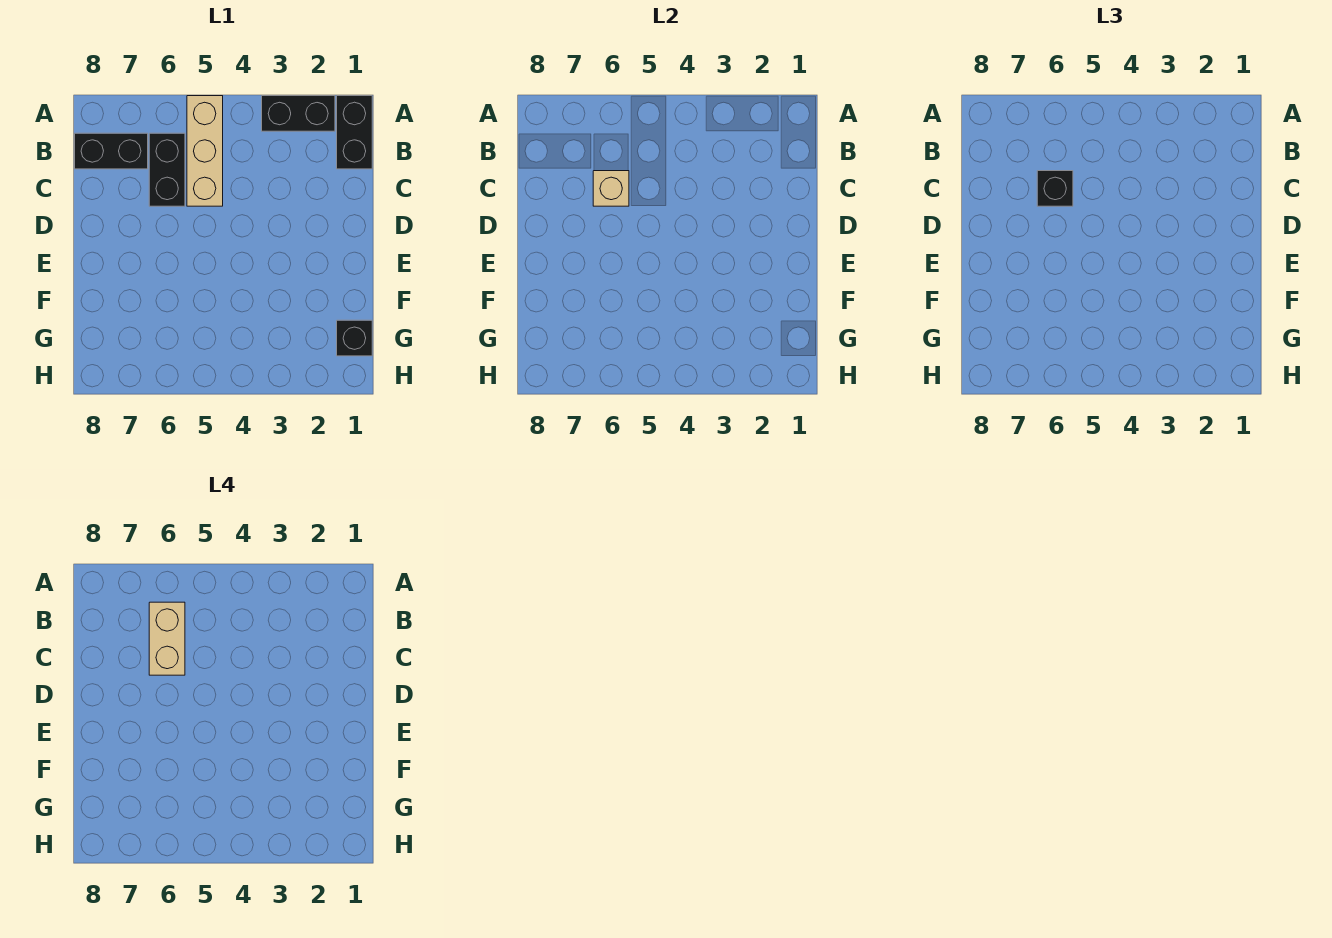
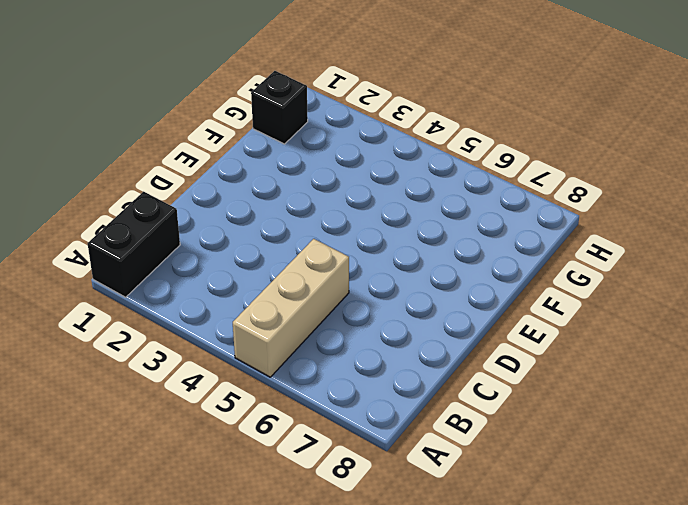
none -> black 1x2 brick [262,96,335,131]
none -> black 1x2 brick [149,133,185,206]

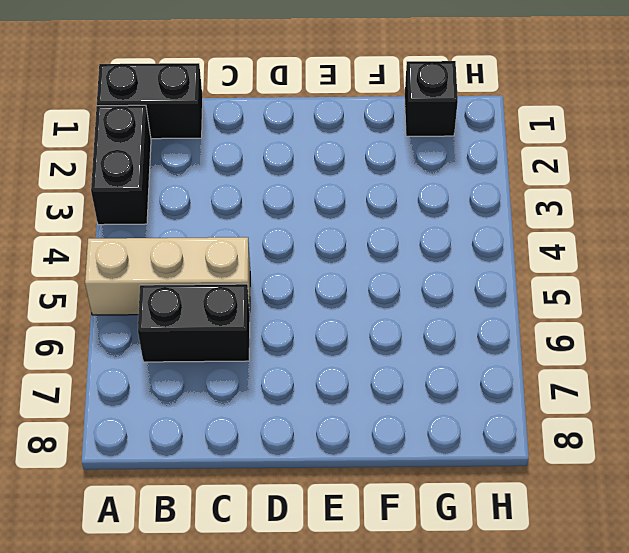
none -> black 1x2 brick [75,133,148,169]
none -> tan 1x1 brick [593,171,629,206]

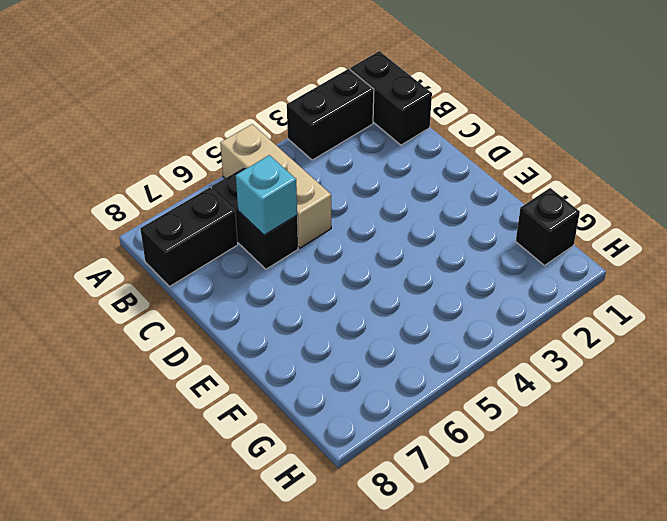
cyan 1x1 brick [236,155,297,235] -> tan 1x1 brick [593,171,629,206]
none -> black 1x1 brick [1037,171,1073,206]
none -> tan 1x2 brick [149,602,185,675]

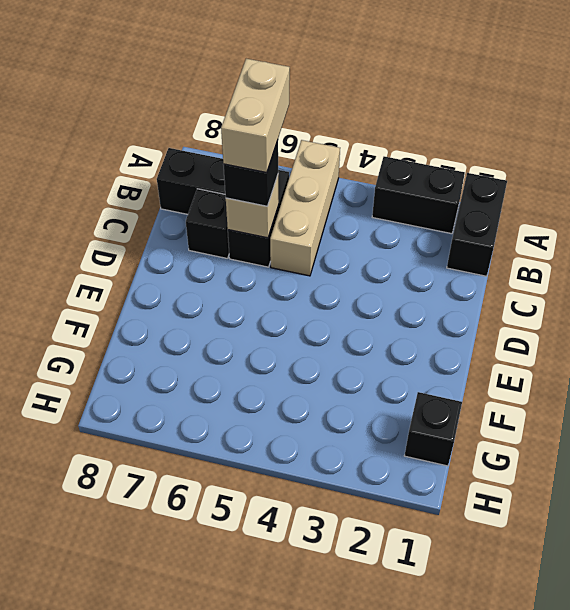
black 1x1 brick [186,189,229,258] -> none

